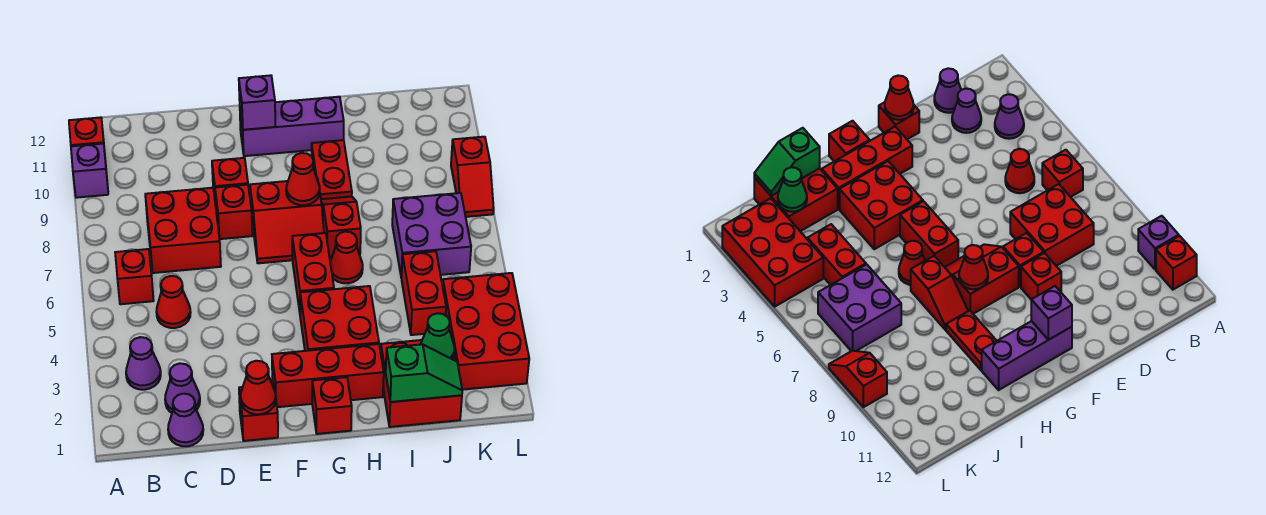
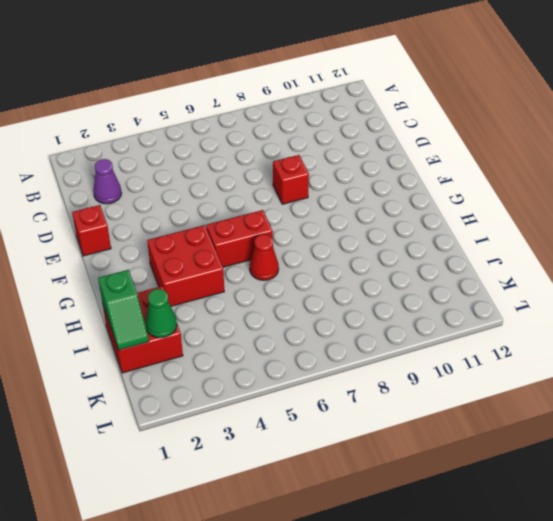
none -> purple 1x1 brick [71,144,108,198]
none -> red 1x1 brick [69,117,105,151]
none -> purple 1x1 cone [126,337,161,390]
none -> red 1x1 brick [115,249,154,304]

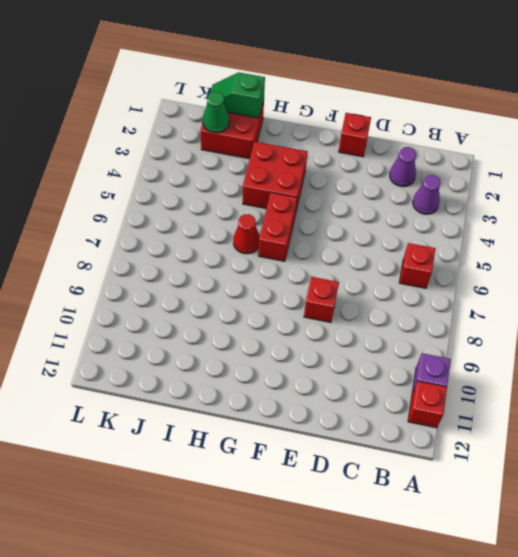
none -> purple 1x1 cone [168,394,203,446]
none -> red 1x1 cone [156,276,191,328]
none -> red 2x2 brick [145,188,221,273]
none -> red 1x1 brick [212,158,248,205]

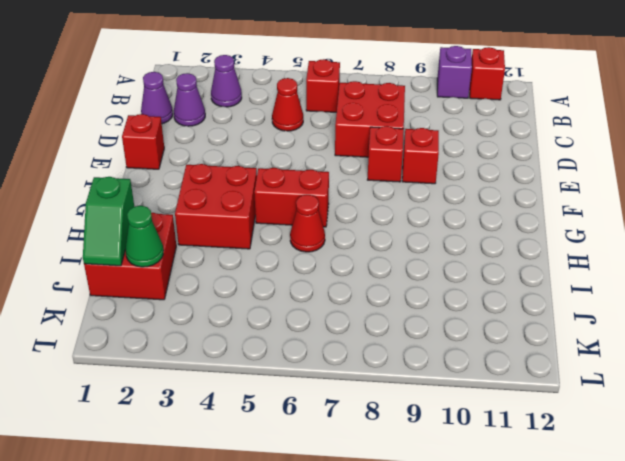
none -> red 1x3 brick [272,344,384,407]
none -> red 2x2 slope [250,179,324,263]
none -> purple 1x3 brick [240,97,344,156]
none -> red 1x1 brick [312,377,352,434]

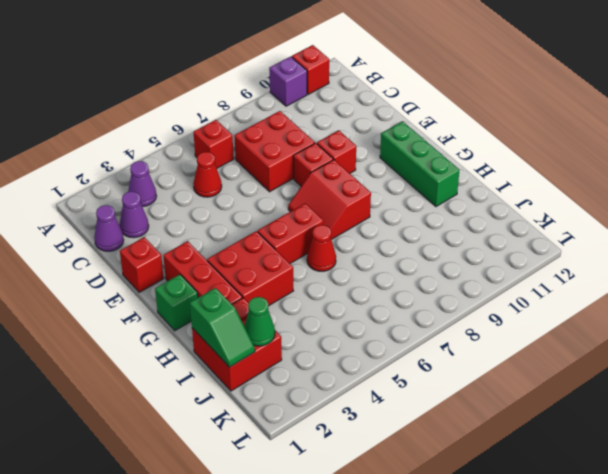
green 1x3 brick [380,121,459,207] -> purple 1x3 brick [240,97,344,156]
green 1x1 brick [155,274,198,331] -> red 1x1 brick [312,377,352,434]
none -> red 1x2 slope [321,197,361,257]
none -> red 1x2 plate [312,140,352,199]
none -> red 1x2 brick [402,251,446,335]
none -> purple 2x2 brick [392,193,471,278]

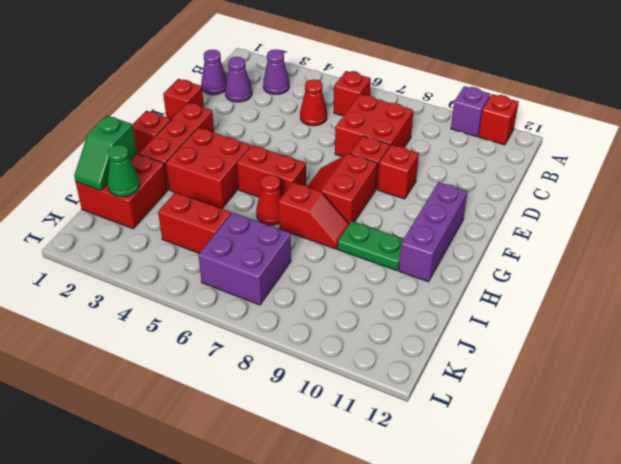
green 1x2 plate [338,221,403,271] -> red 1x2 plate [312,140,352,199]
none -> red 2x3 brick [443,273,529,390]
none -> red 1x2 slope [451,137,494,217]
none -> red 1x1 cone [240,361,276,414]
none -> purple 1x1 brick [239,75,275,130]

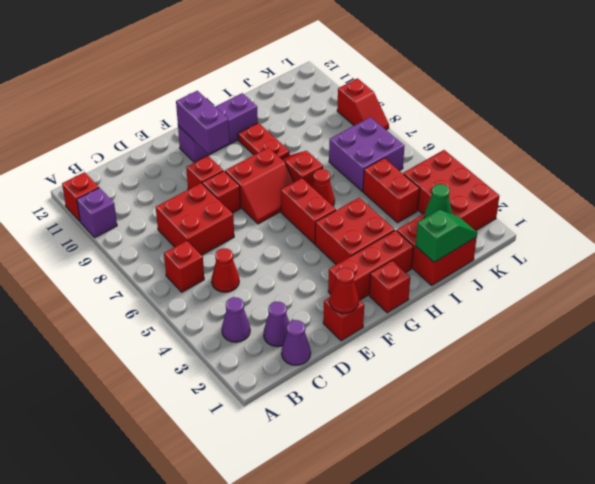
purple 1x2 brick [176,91,230,154] -> purple 1x1 brick [239,75,275,130]
none -> red 1x1 cone [286,153,320,205]

